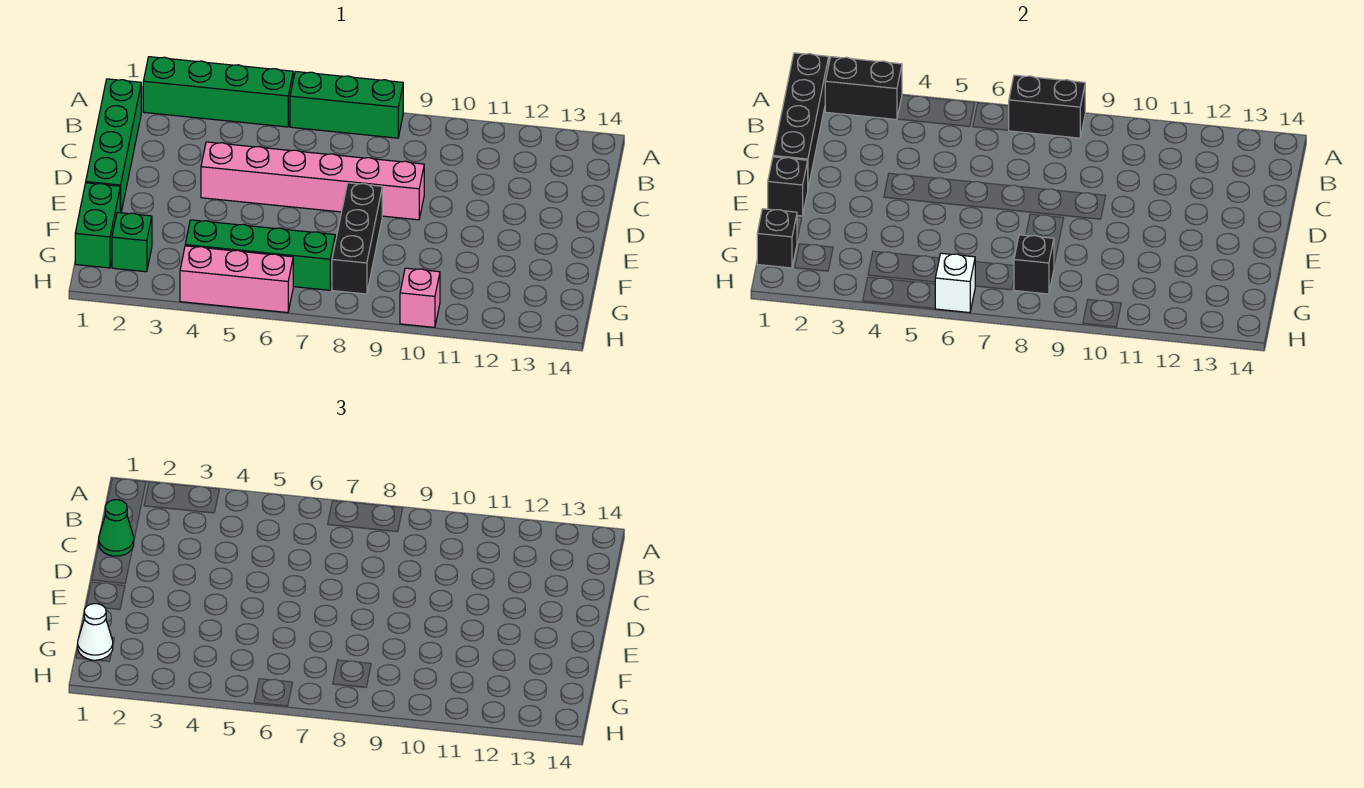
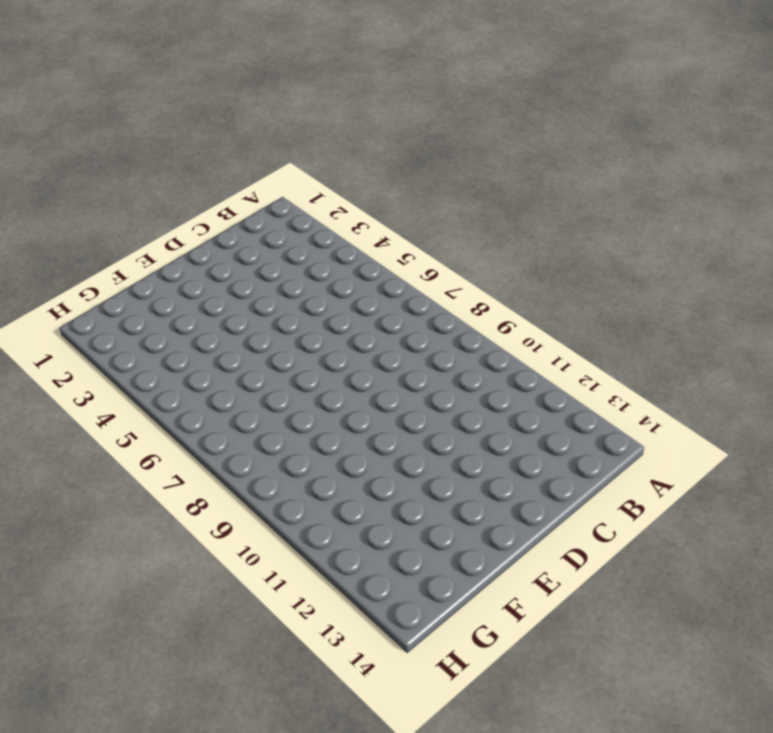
none -> green 1x4 brick [143,57,293,127]
none -> green 1x3 brick [290,71,403,138]
none -> green 1x4 brick [86,79,141,212]

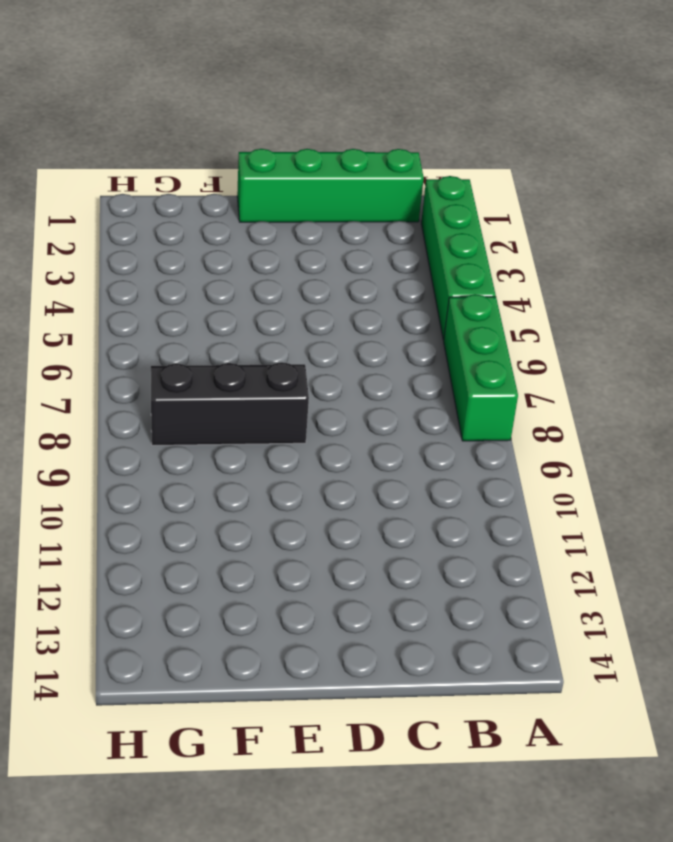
none -> pink 1x6 brick [201,142,424,220]
none -> green 1x2 brick [75,183,120,268]
none -> green 1x1 brick [112,212,152,272]

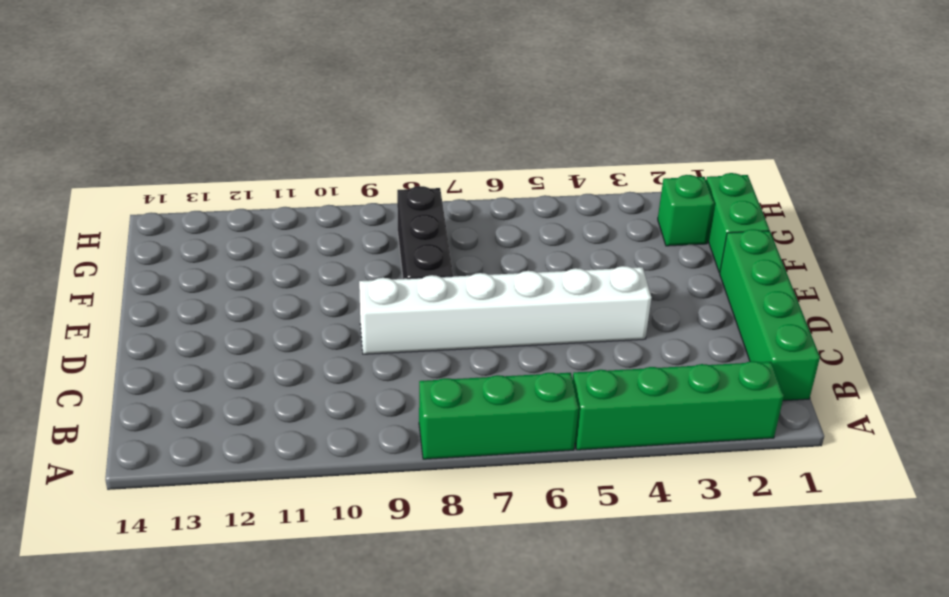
white 1x6 brick [359,266,652,354] -> pink 1x6 brick [201,142,424,220]
none -> green 1x4 brick [185,220,335,290]
none -> pink 1x3 brick [180,246,293,313]
none -> pink 1x1 brick [400,268,440,327]

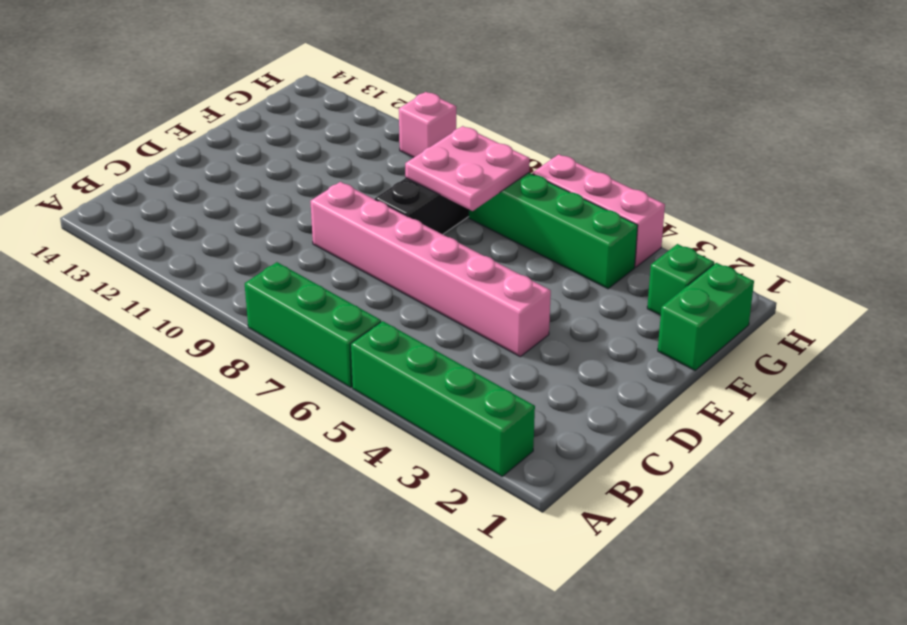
pink 2x2 plate [405,126,530,211] -> black 1x1 brick [1014,235,1054,294]
none -> green 1x4 brick [86,79,141,212]
none -> black 1x4 brick [773,53,829,187]
none -> black 1x2 brick [825,57,902,120]

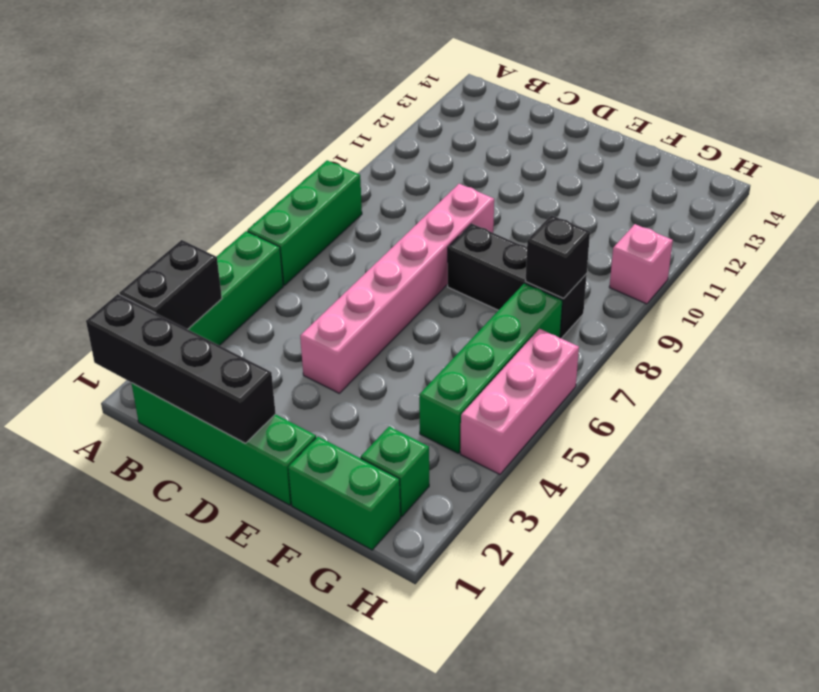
none -> black 1x2 brick [1008,75,1085,138]
none -> black 1x1 brick [768,157,808,216]
none -> black 1x1 brick [757,209,797,268]

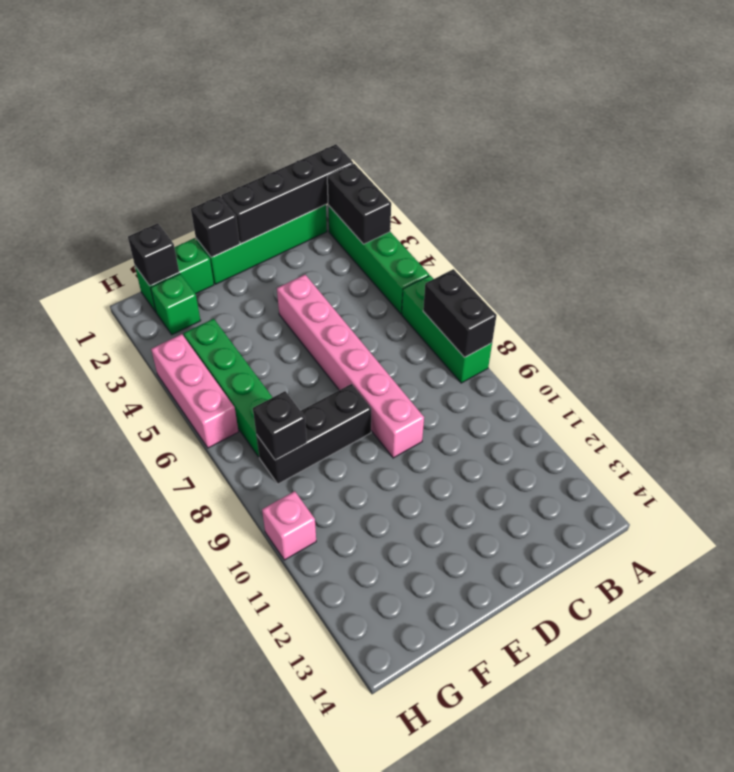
none -> white 1x1 brick [935,253,975,313]
none -> green 1x1 cone [99,500,134,556]
none -> white 1x1 cone [78,604,113,660]

